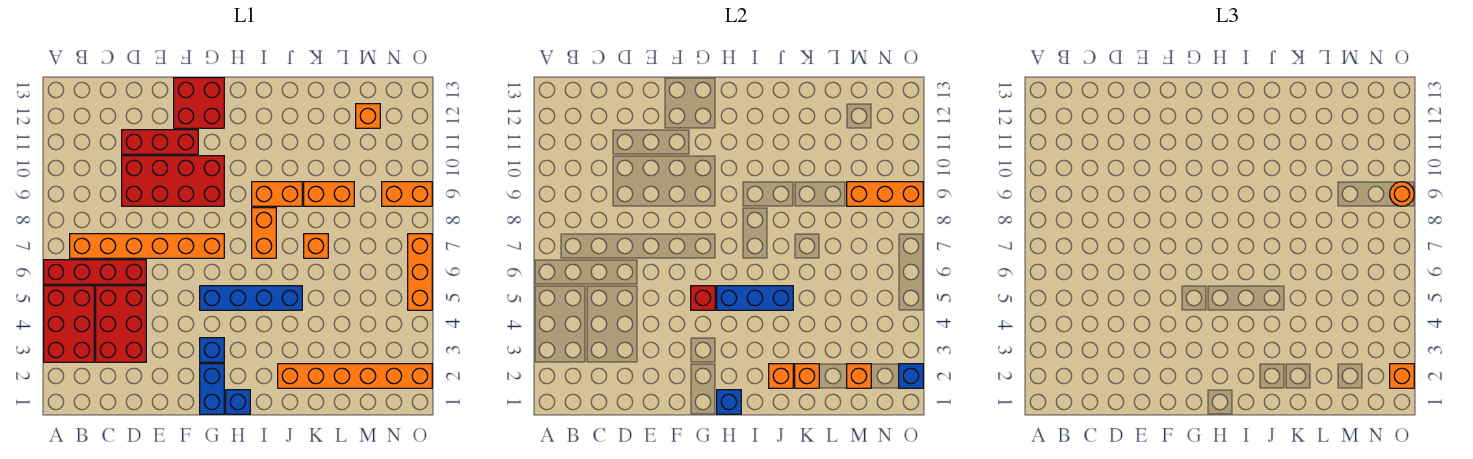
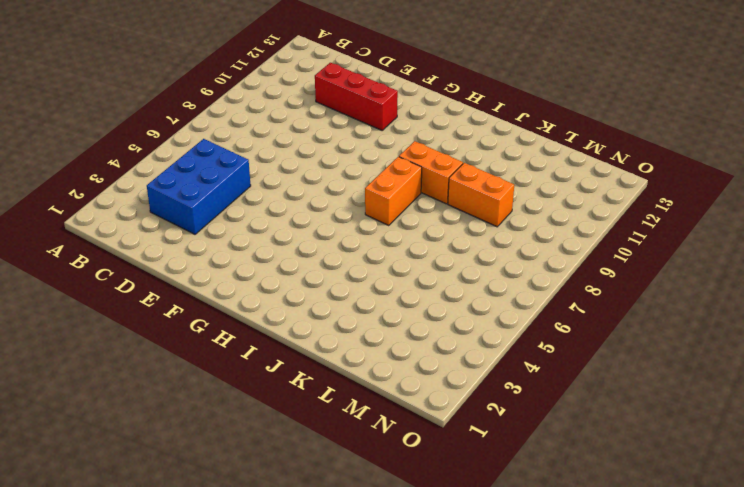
blue 2x3 brick [147,139,251,234] -> red 2x3 brick [96,286,146,362]
none -> red 2x3 brick [44,286,94,362]
none -> red 1x4 brick [44,260,146,284]
none -> orange 1x6 brick [70,234,224,258]

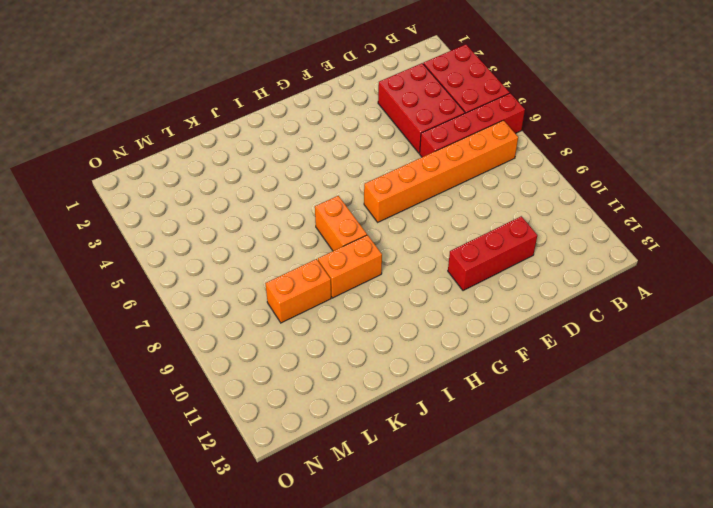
none -> red 2x4 brick [122,156,224,206]
none -> red 2x2 brick [174,78,224,128]
none -> blue 1x2 brick [200,364,224,414]

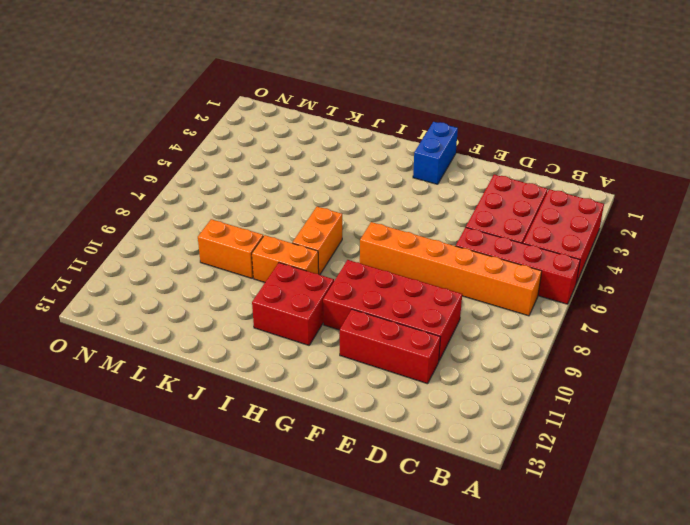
red 2x2 brick [252,263,334,345] -> red 2x2 brick moved to [174,78,224,128]
none -> blue 1x1 brick [200,338,224,362]
none -> blue 1x4 brick [200,286,302,310]
none -> blue 1x1 brick [226,390,250,414]

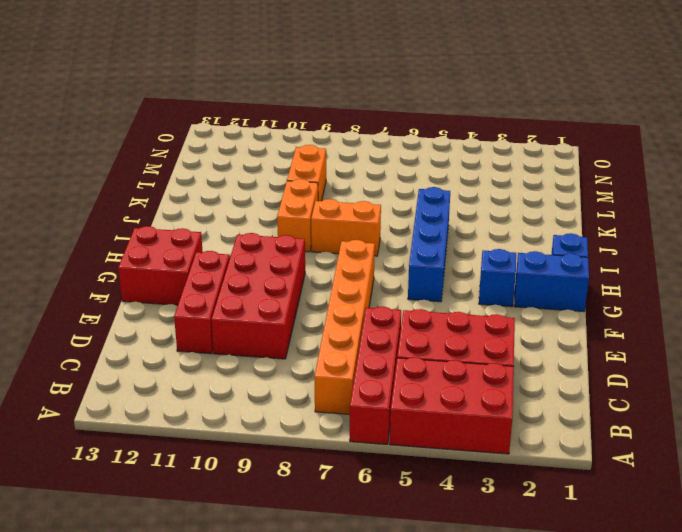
none -> orange 1x6 brick [278,364,432,388]
none -> orange 1x1 brick [304,234,328,258]
none -> orange 1x1 brick [356,104,380,128]

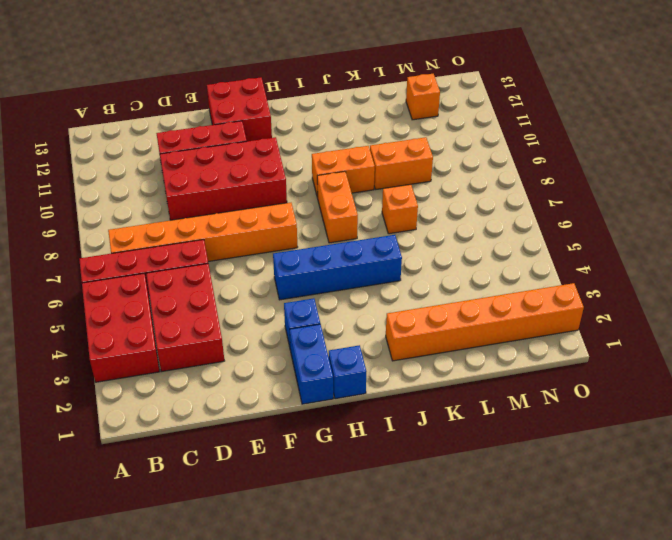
none -> orange 1x2 brick [382,182,432,206]
none -> orange 1x3 brick [408,234,432,310]
none -> red 1x1 brick [691,286,715,310]

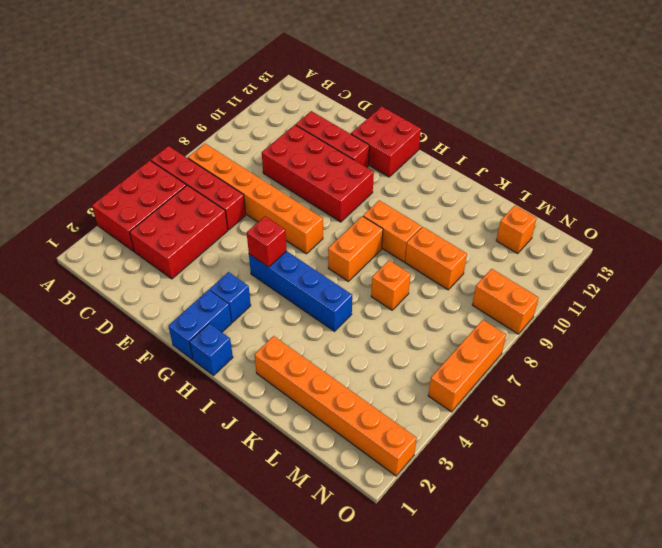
none -> blue 1x1 brick [717,390,741,414]
none -> blue 1x3 brick [717,286,793,310]
none -> orange 1x1 brick [769,364,793,388]

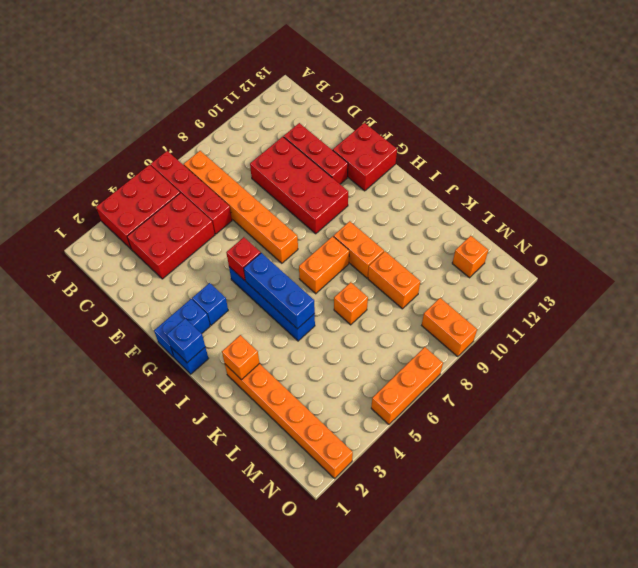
none -> orange 1x1 brick [795,364,819,388]
none -> orange 1x1 brick [847,364,871,388]
none -> orange 1x3 brick [847,182,923,206]

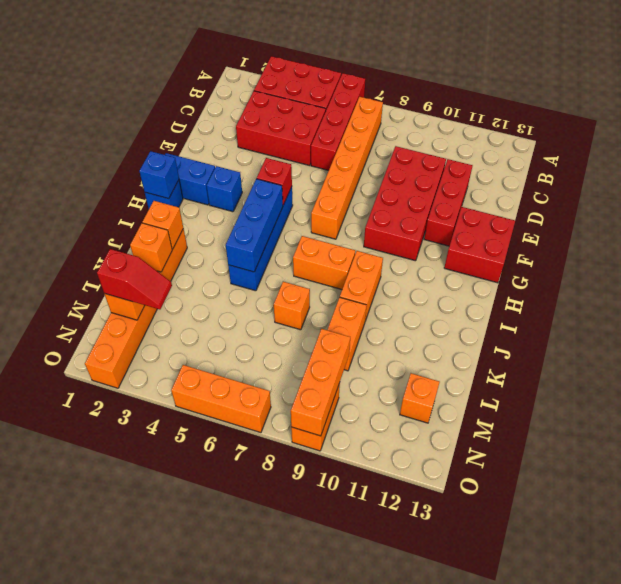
red 1x2 slope [97,249,172,309] -> none
none -> blue 1x1 brick [899,364,923,388]
none -> orange 1x1 brick [1390,364,1414,388]
none -> orange 1x1 round brick [1390,182,1414,206]

